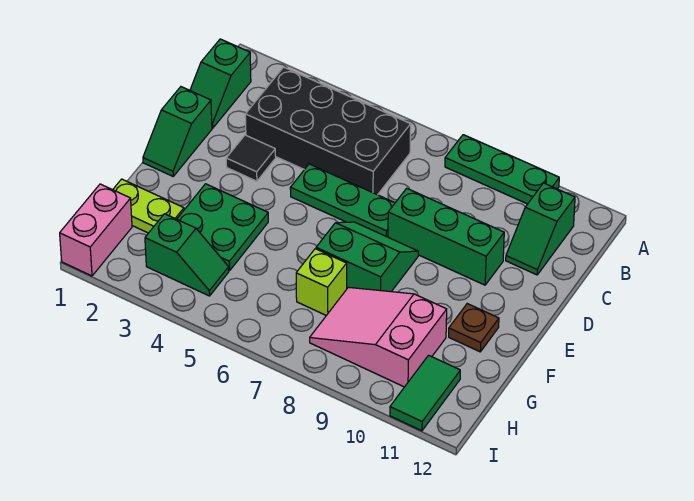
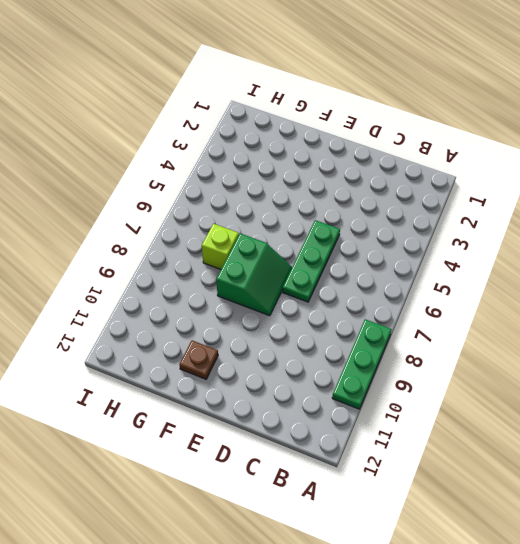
none -> green 1x2 slope [190,39,251,128]
none -> black 2x4 brick [245,67,411,195]
none -> green 1x2 slope [506,183,575,275]

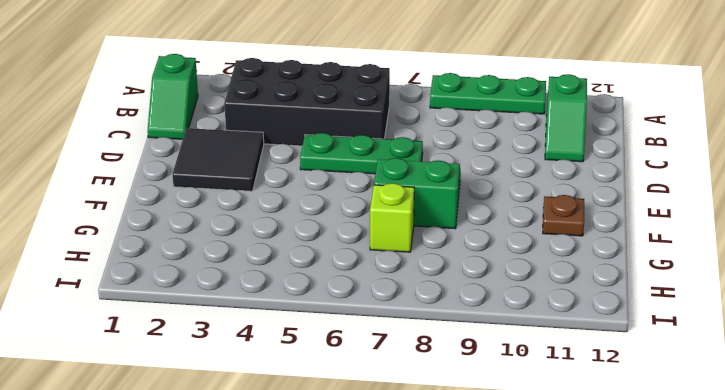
black 2x2 tile [172,128,264,191] -> black 1x1 tile [226,135,276,181]
none -> green 1x2 slope [143,87,212,176]
none -> green 1x3 brick [388,188,504,285]
none -> green 2x2 plate [177,184,268,271]

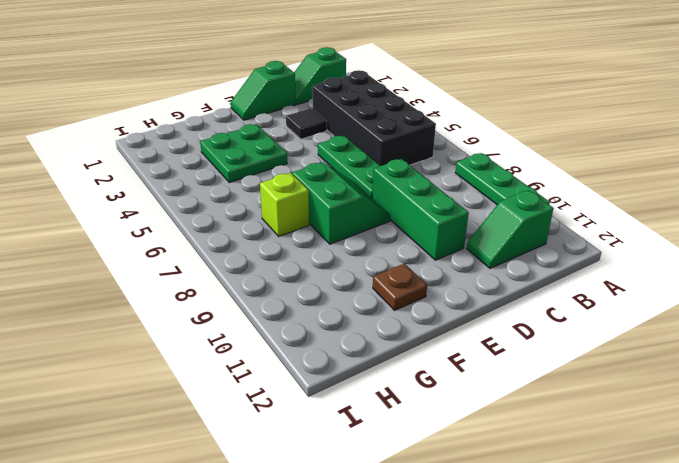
none -> lime 1x2 plate [113,179,184,233]
none -> pink 2x3 slope [310,287,447,387]
none -> pink 1x2 brick [60,184,132,276]

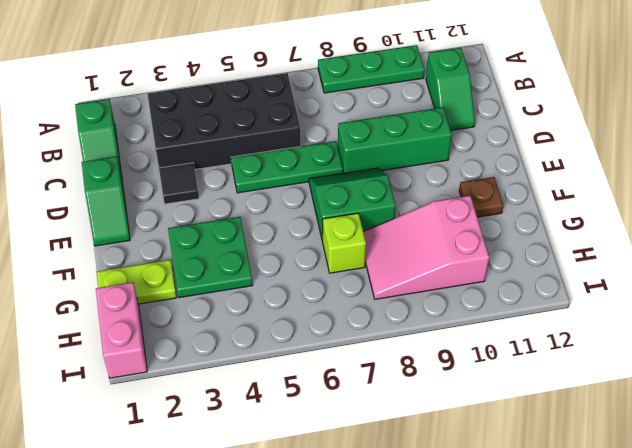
none -> green 1x2 slope [145,214,229,296]
none -> green 1x2 tile [390,355,460,431]

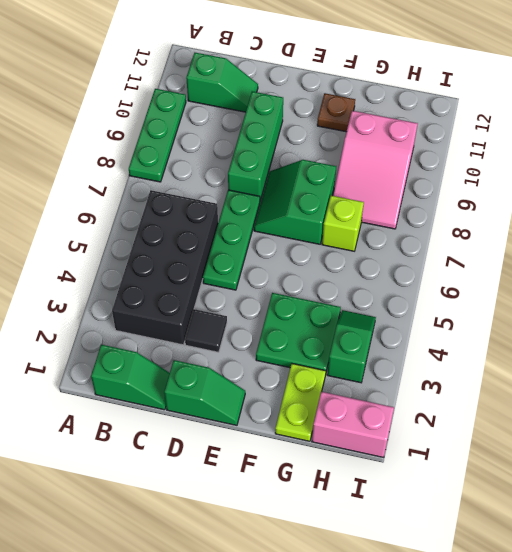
none -> green 1x2 tile [390,355,460,431]

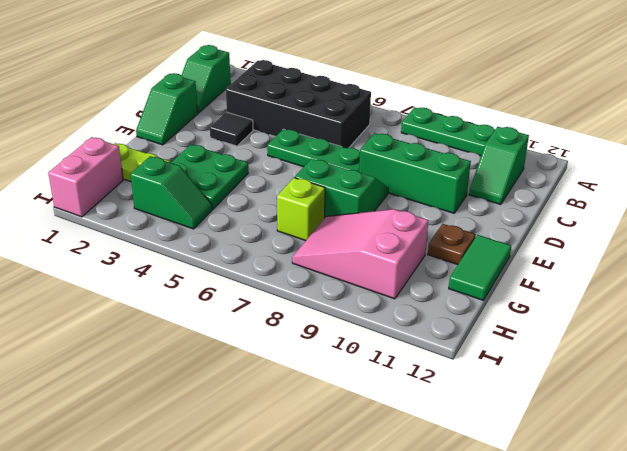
green 1x2 tile [449,235,511,300] -> green 1x2 tile moved to [390,355,460,431]

